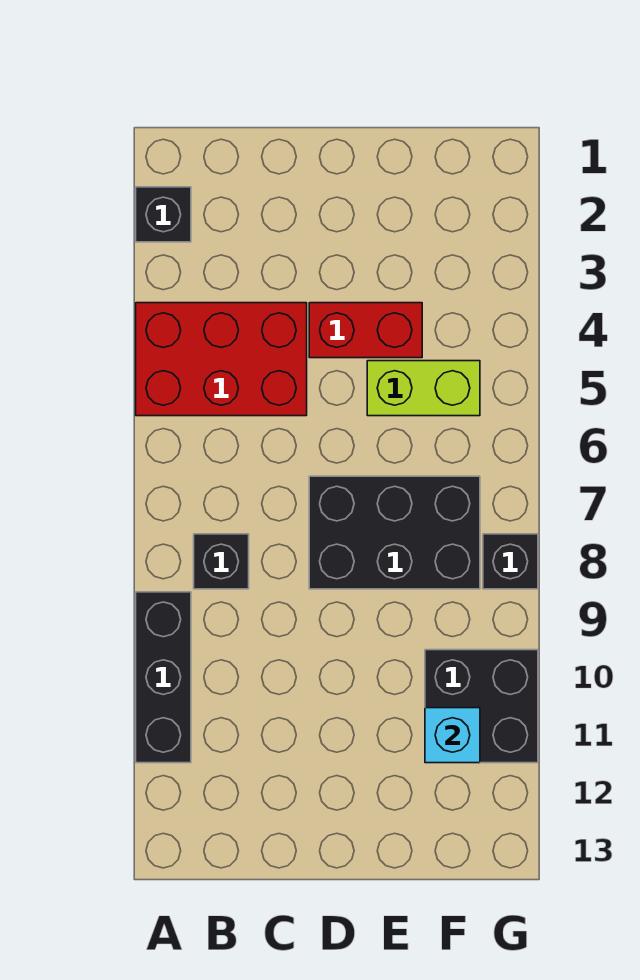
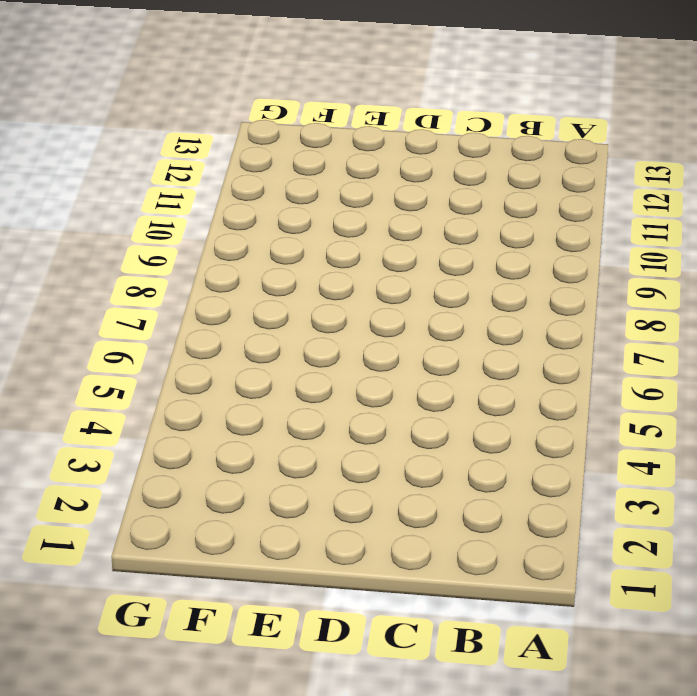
none -> black 1x1 brick [136,187,191,242]
none -> red 2x3 brick [136,303,307,416]

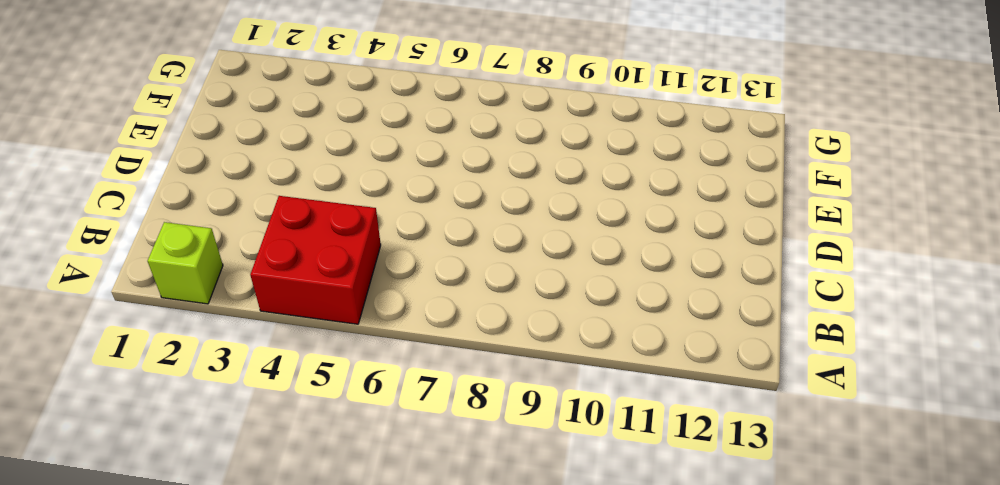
lime 1x1 brick [148,222,223,304] -> black 1x1 brick [136,187,191,242]
red 2x2 brick [250,196,381,324] -> red 2x3 brick [136,303,307,416]
none -> black 1x3 brick [136,592,191,763]
none -> black 1x1 brick [194,534,249,589]

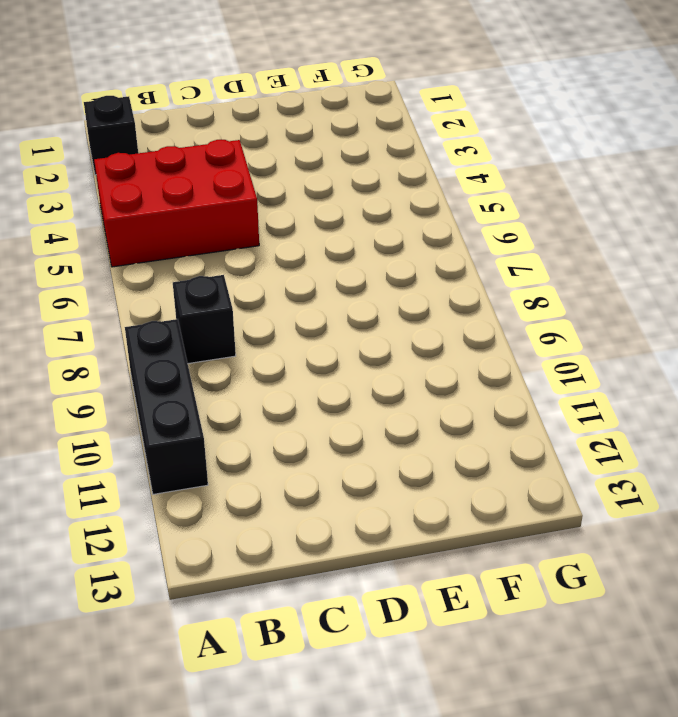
none -> red 1x2 brick [309,303,422,358]
none -> black 2x3 brick [309,476,480,589]

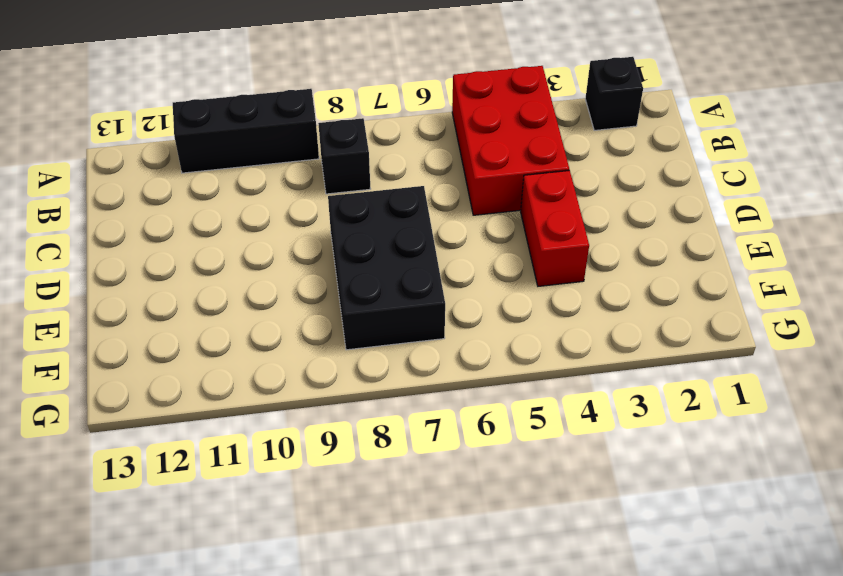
none -> lime 1x2 brick [367,361,480,416]
none -> black 2x2 brick [425,650,538,763]

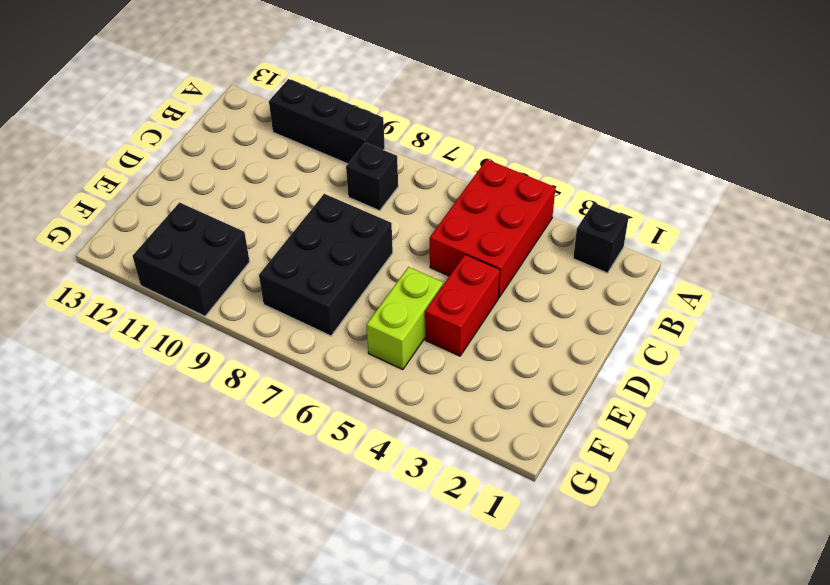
none -> black 1x1 brick [483,534,538,589]
none -> cyan 1x1 brick [425,708,480,763]

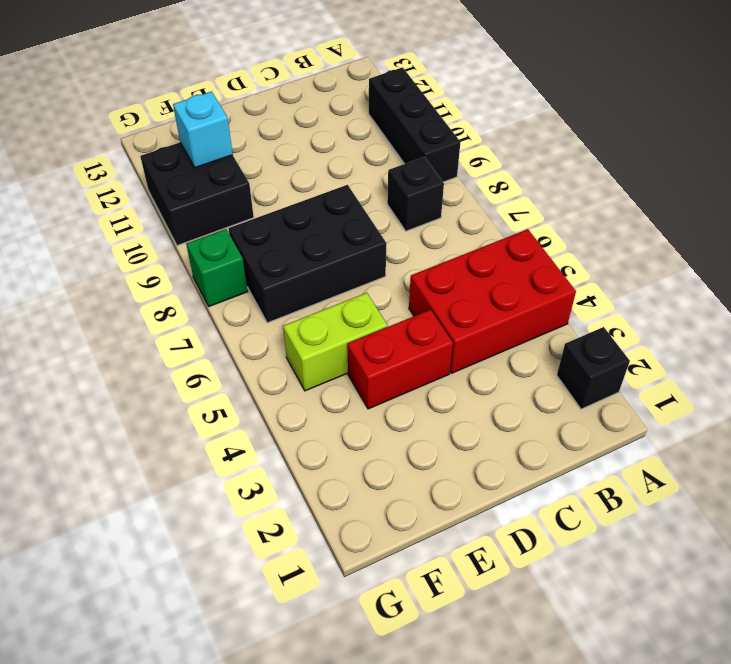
green 1x1 brick [186,229,248,306] -> black 1x1 brick [483,534,538,589]

